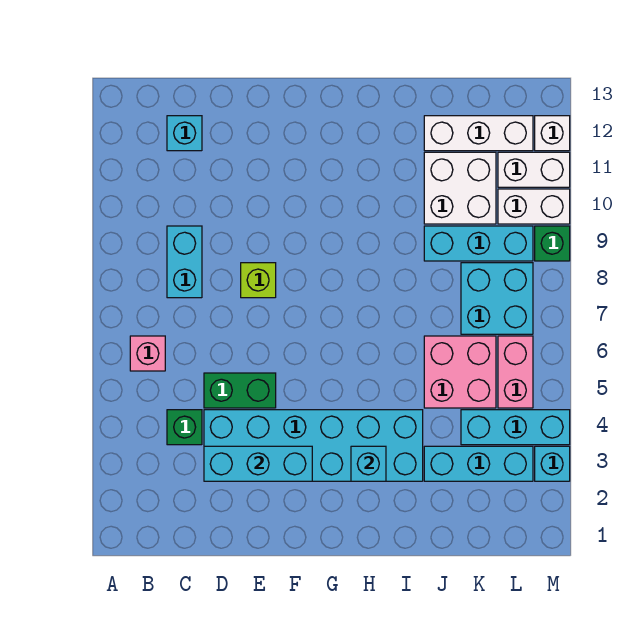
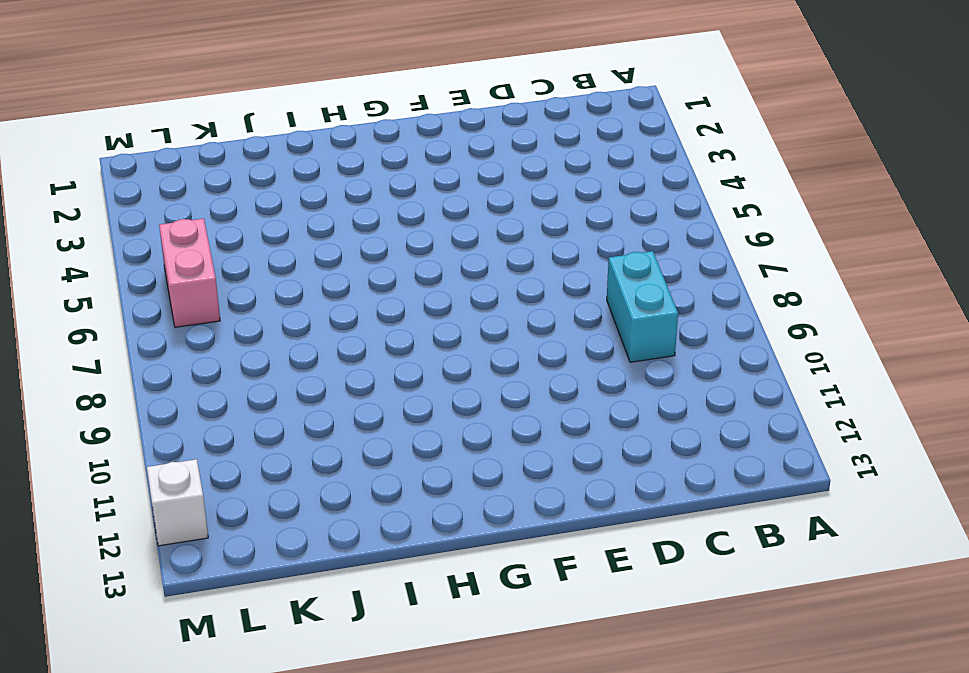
none -> pink 1x1 brick [130,336,165,371]
none -> green 1x1 brick [167,410,202,445]
none -> cyan 1x1 brick [167,116,202,151]

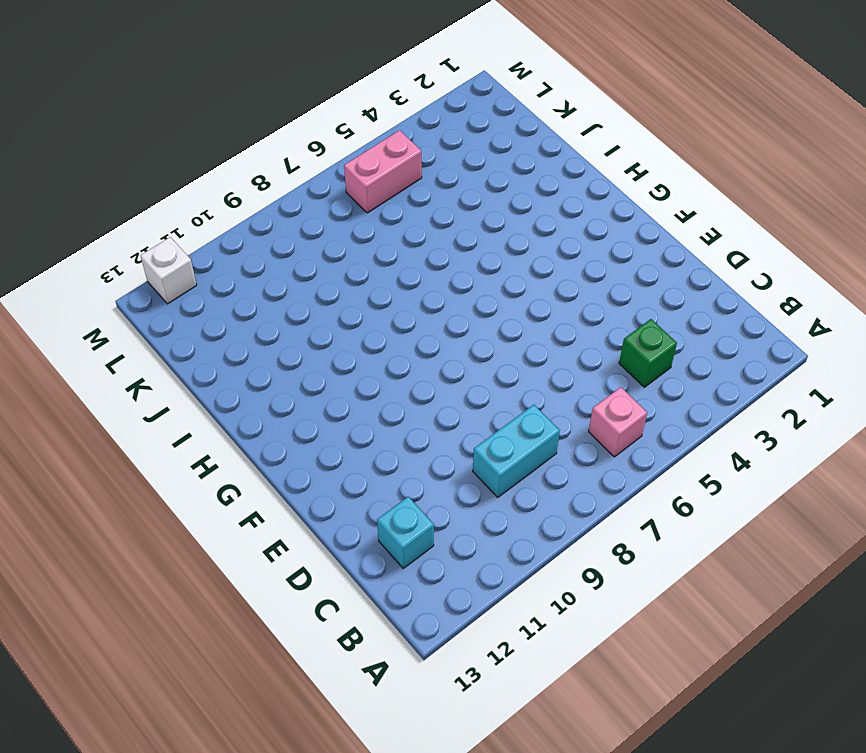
none -> cyan 2x6 brick [204,410,423,481]
none -> green 1x2 brick [204,373,276,408]
none -> lime 1x1 brick [241,263,276,298]

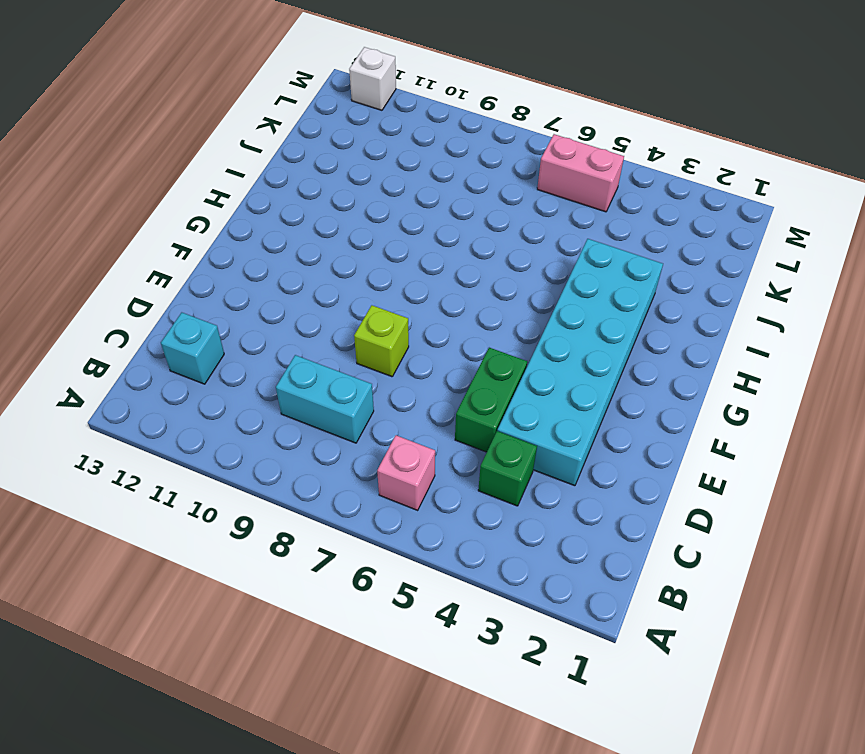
none -> cyan 1x3 brick [424,446,533,481]
none -> pink 2x2 brick [424,336,496,408]
none -> cyan 1x3 brick [424,226,533,261]

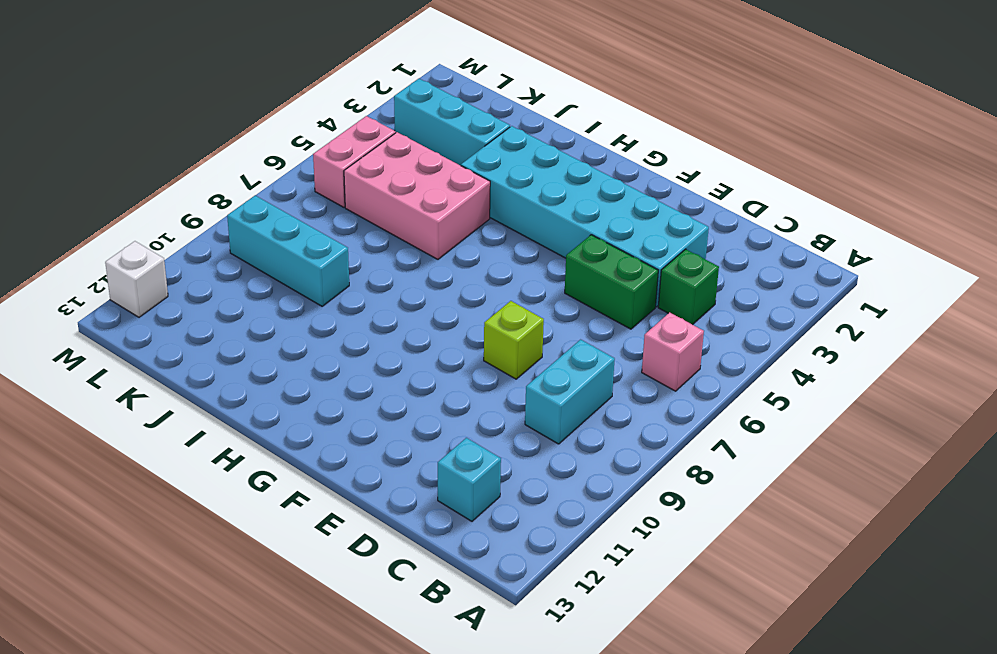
pink 2x3 brick [344,132,490,259] -> pink 2x2 brick [424,336,496,408]
none -> white 2x2 brick [424,152,496,224]
none -> white 1x3 brick [424,116,533,151]
none -> cyan 1x3 brick [461,410,570,445]

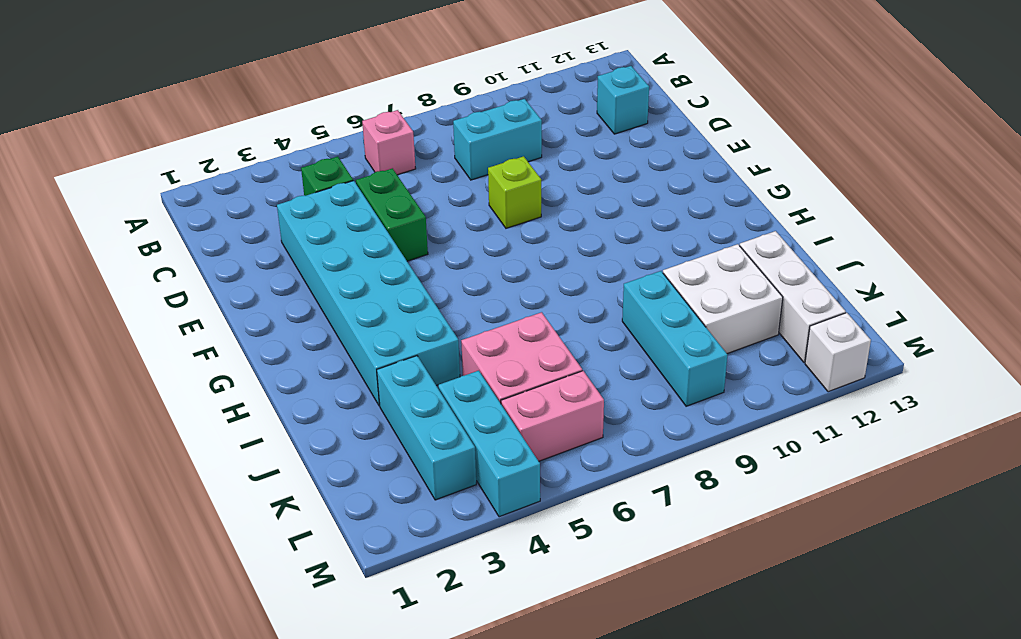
none -> cyan 2x2 brick [461,263,533,334]
none -> white 1x2 brick [498,189,570,224]
none -> white 1x2 brick [498,152,570,187]

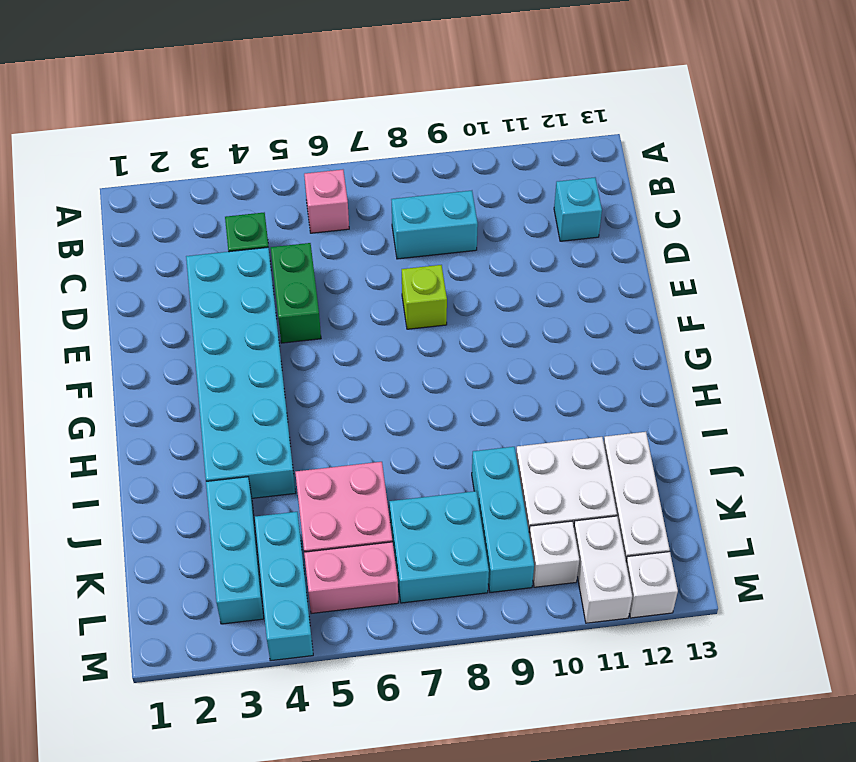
white 1x1 brick [529,521,579,587] -> white 1x2 brick [498,189,570,224]
none -> cyan 1x1 brick [535,446,570,481]
none -> green 1x1 brick [535,226,570,261]
none -> cyan 1x3 brick [204,446,312,481]

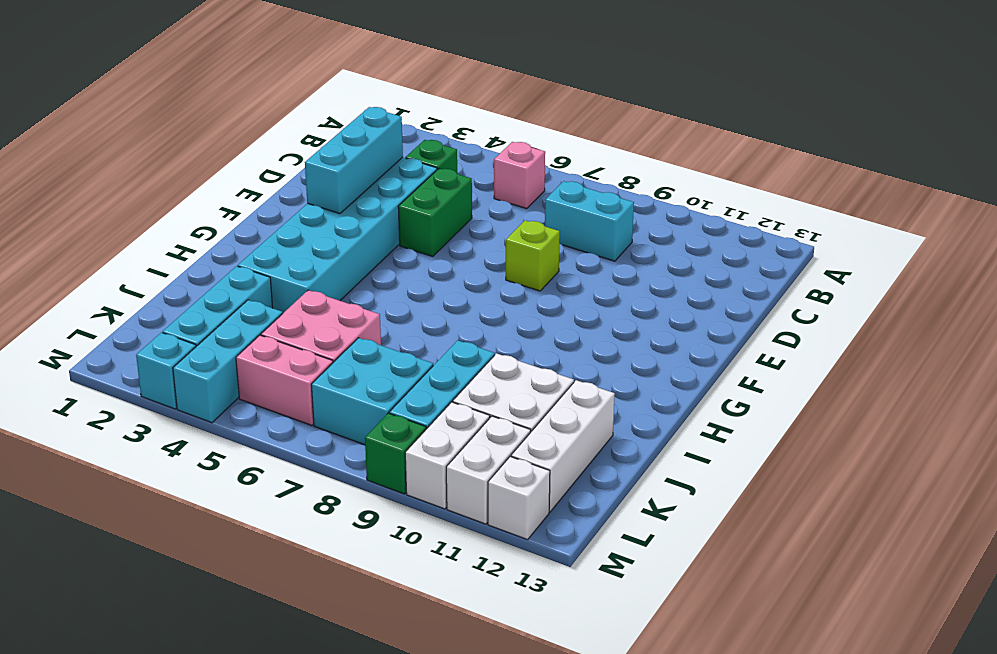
none -> cyan 1x1 brick [167,116,202,151]
none -> cyan 1x1 brick [351,446,386,481]

